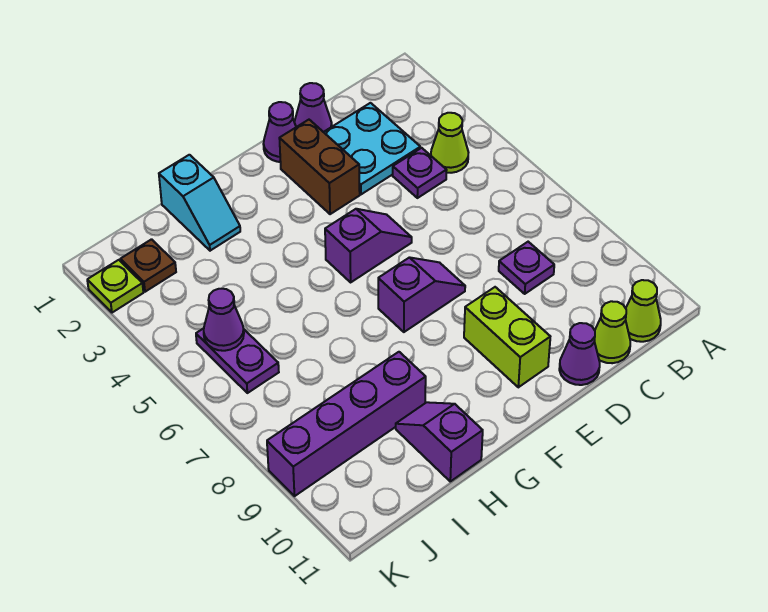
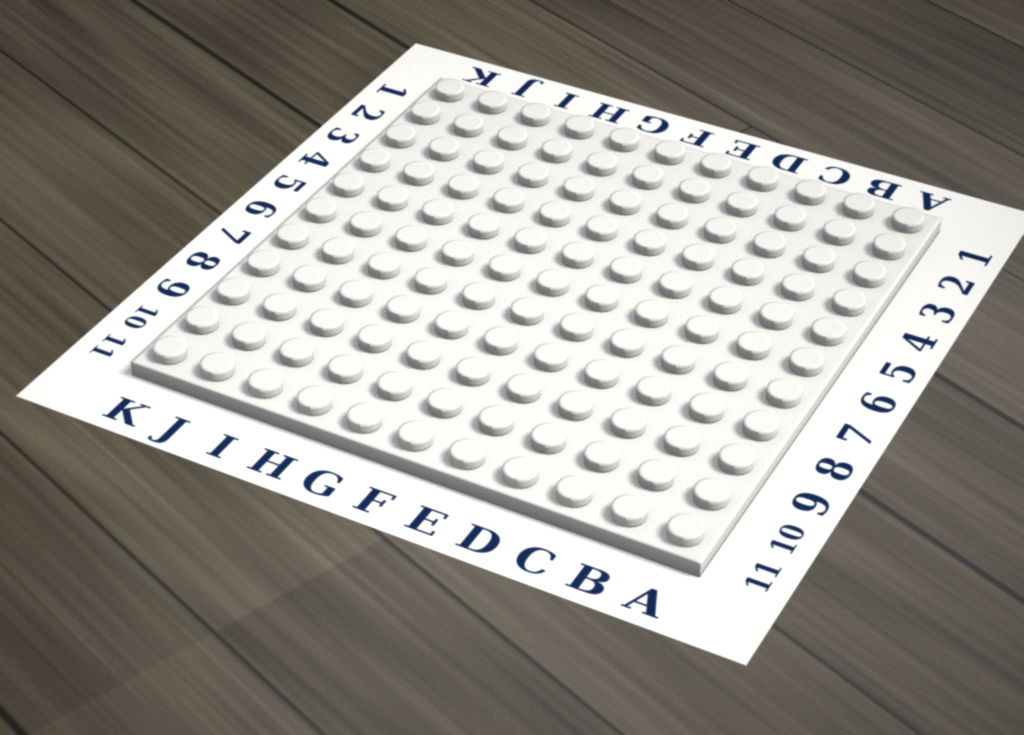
none -> lime 1x1 cone [431,113,469,173]
none -> lime 1x1 cone [626,280,661,342]
none -> cyan 2x2 plate [324,103,420,194]

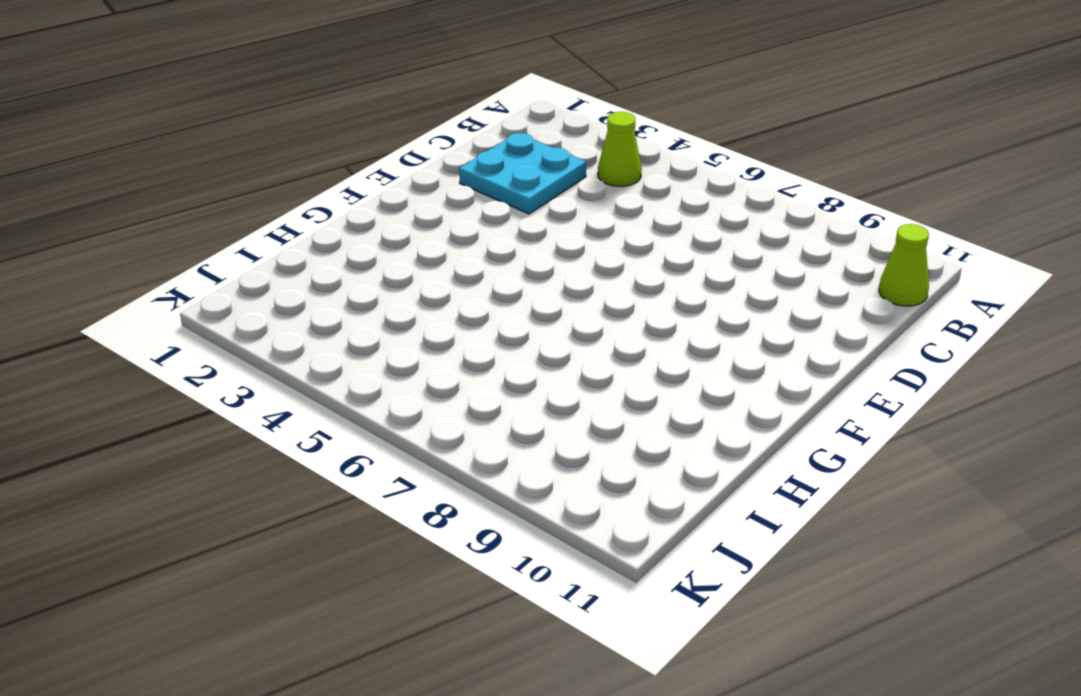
none -> purple 1x1 plate [393,148,447,198]
none -> purple 1x1 plate [499,242,554,294]
none -> lime 1x1 cone [594,301,630,363]

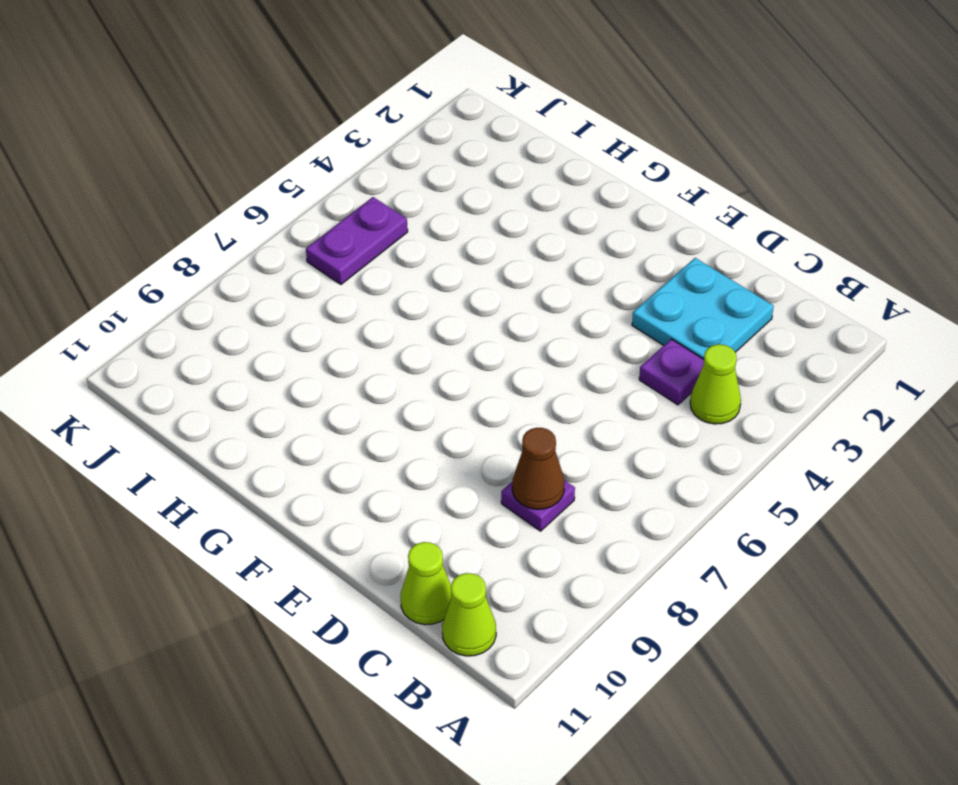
brown 1x1 cone [512,428,564,509] -> none
none -> purple 1x1 cone [295,83,332,132]
none -> purple 1x1 cone [559,323,600,385]
none -> purple 1x1 cone [264,102,296,162]

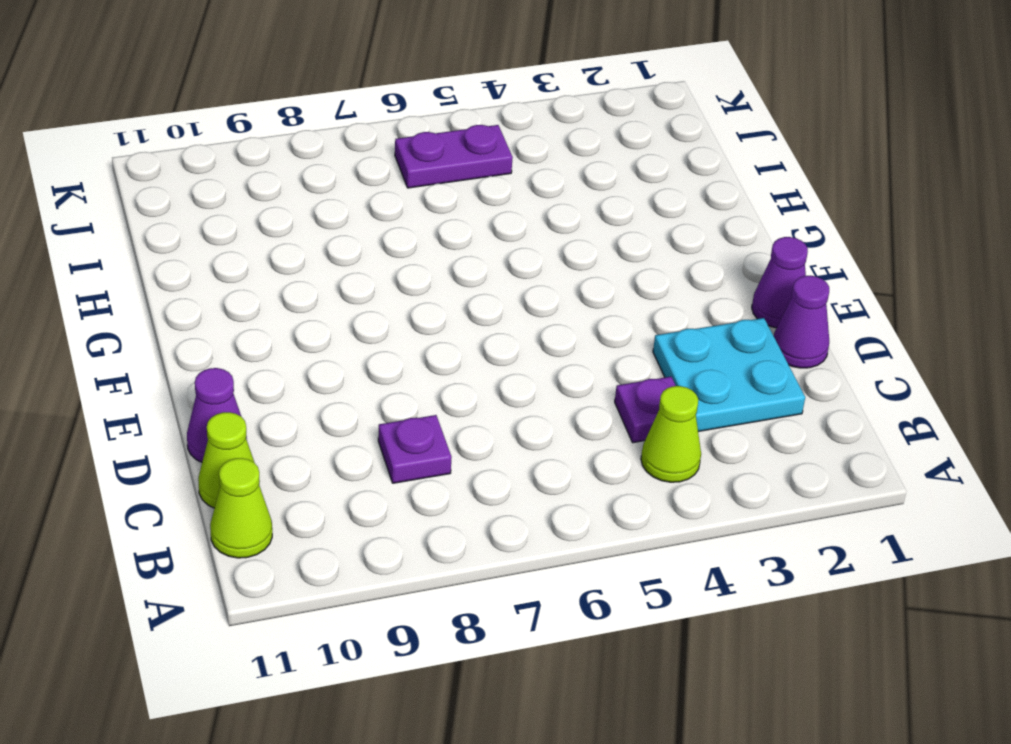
none -> brown 1x2 brick [279,120,360,214]
none -> purple 1x2 slope [325,209,412,282]
none -> purple 1x2 slope [378,257,465,332]

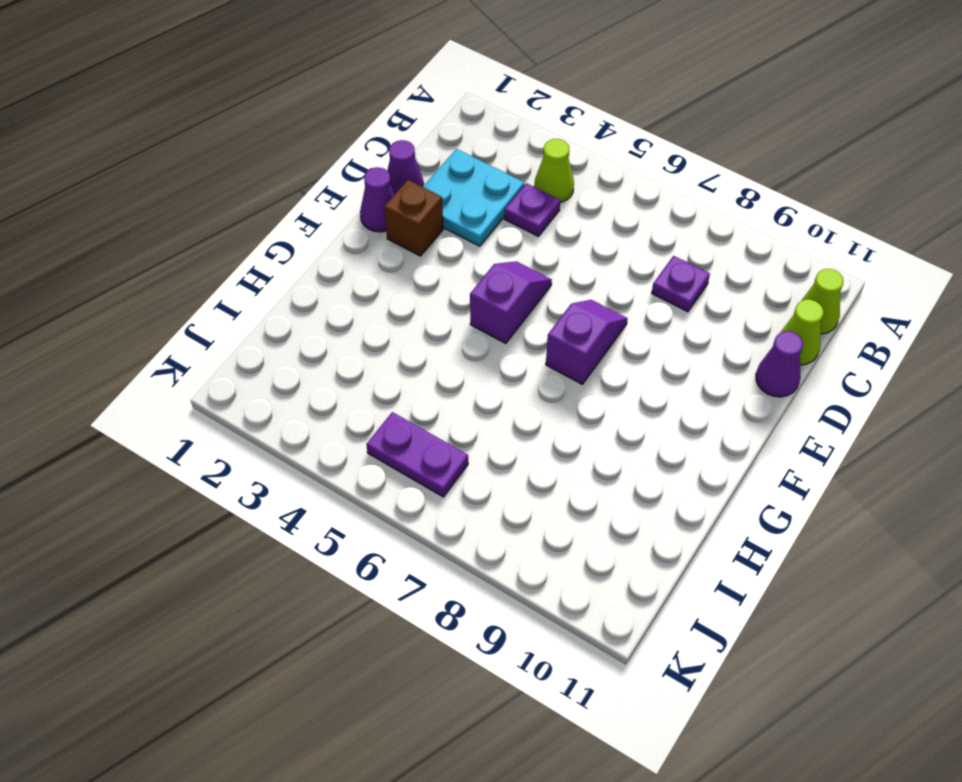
brown 1x1 brick [384,180,443,256] -> brown 1x2 brick [279,120,360,214]
none -> lime 1x2 brick [464,287,550,387]
none -> cyan 1x2 slope [159,155,240,251]
none -> purple 1x4 brick [267,352,426,496]

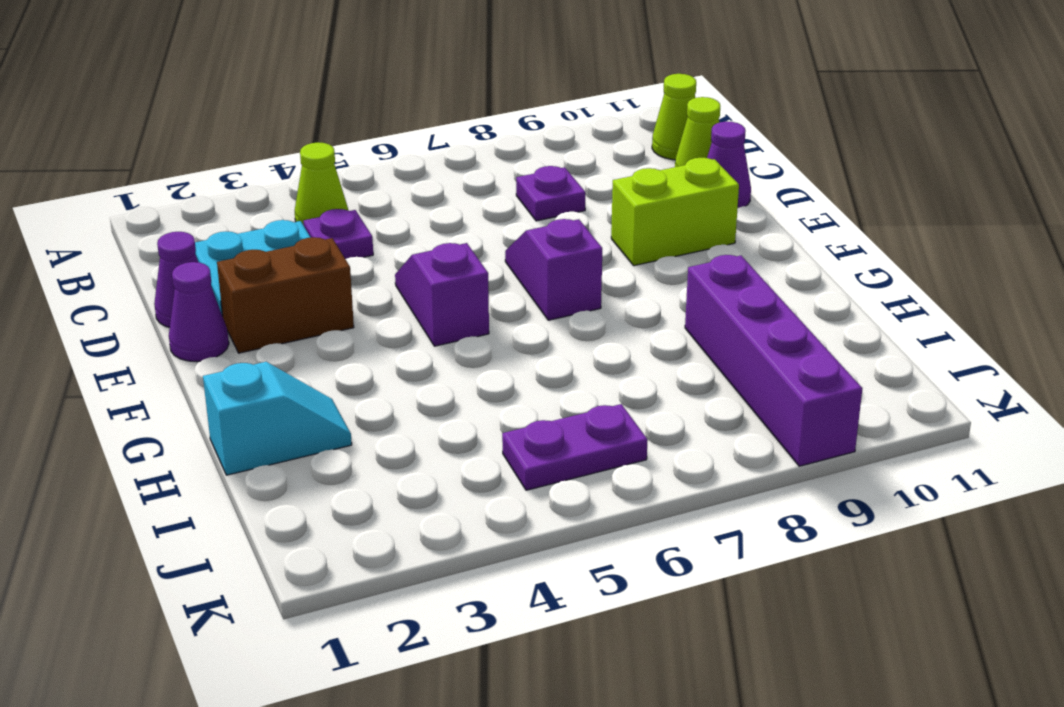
none -> purple 1x2 slope [396,402,483,481]
none -> brown 1x1 plate [120,239,176,292]
none -> lime 1x1 plate [87,260,143,313]

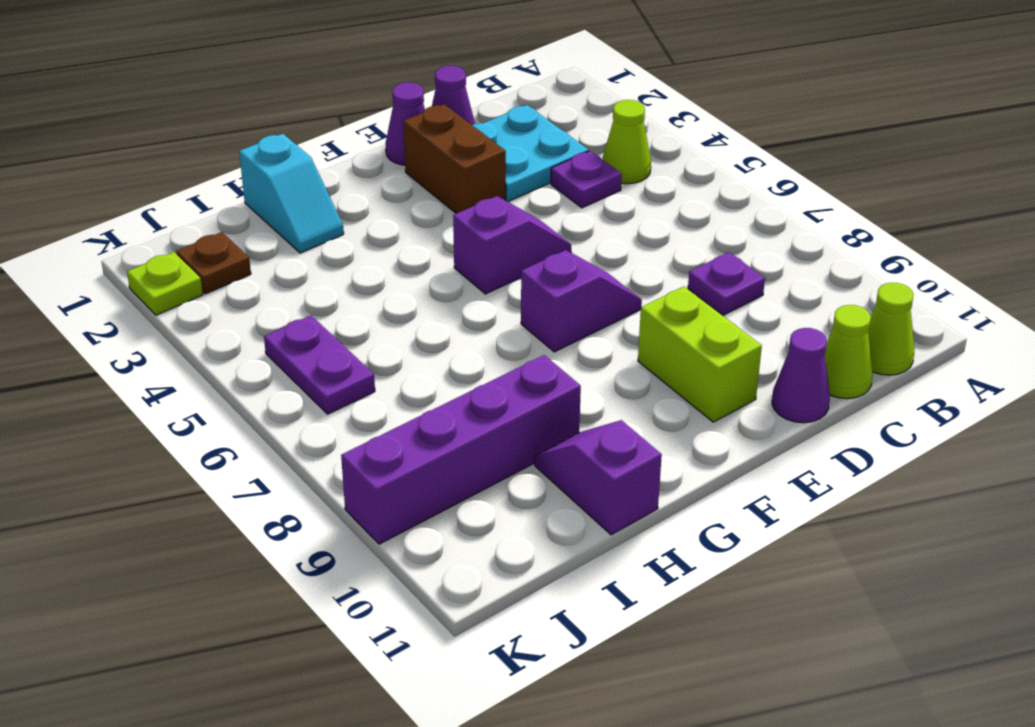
none -> purple 1x1 cone [204,289,244,351]

